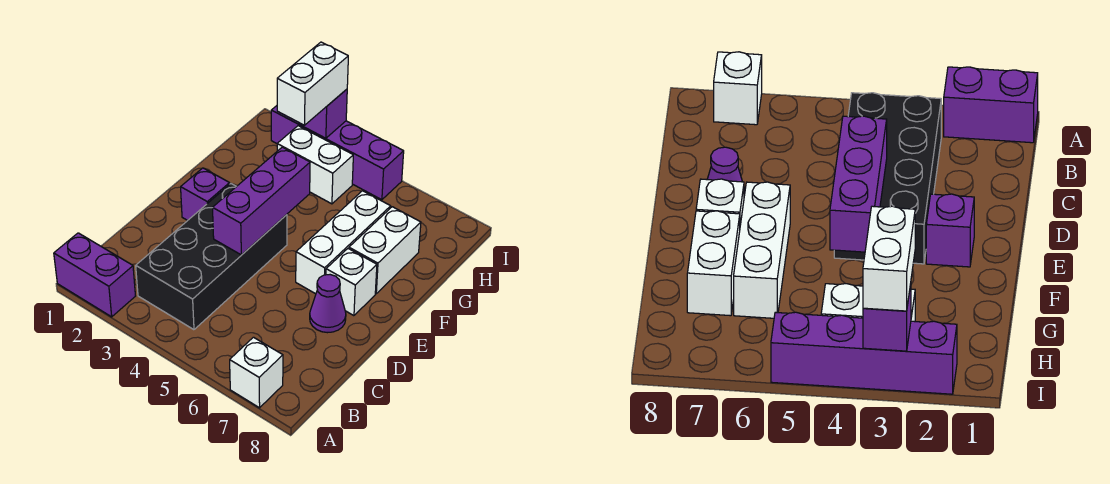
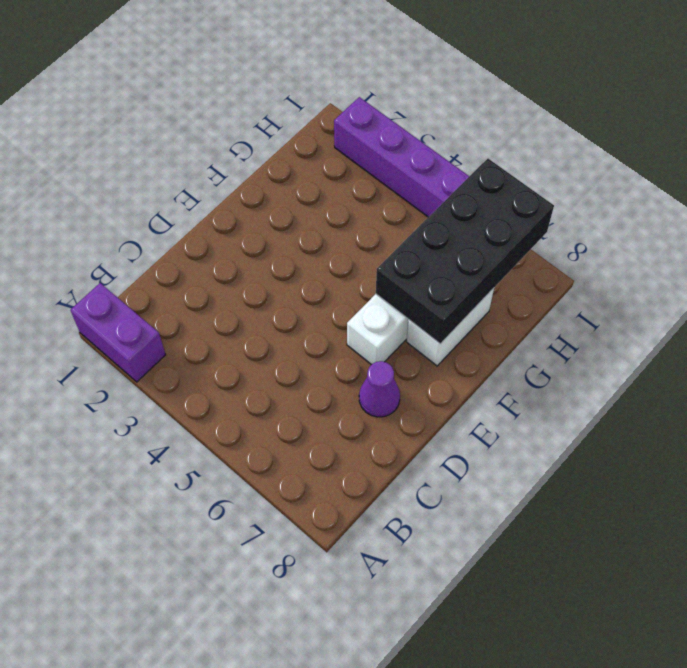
black 2x4 brick [376,159,554,344] -> black 2x4 brick moved to [136,184,287,330]
none -> white 1x1 brick [230,337,283,408]
none -> purple 1x1 brick [181,168,230,220]
none -> white 1x1 brick [326,249,377,316]

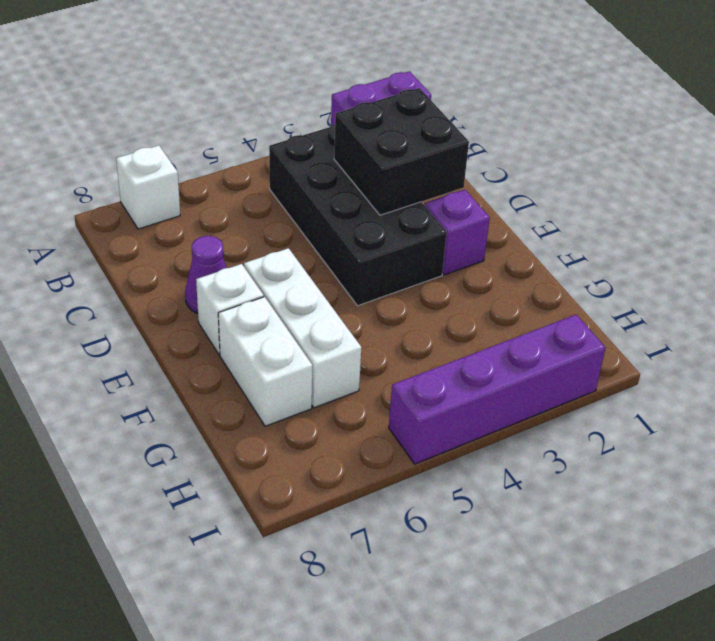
black 2x2 brick [334,88,469,215] -> none
none -> white 1x2 brick [277,126,353,204]
none -> purple 1x3 brick [213,147,310,255]
none -> purple 1x1 brick [299,89,347,138]

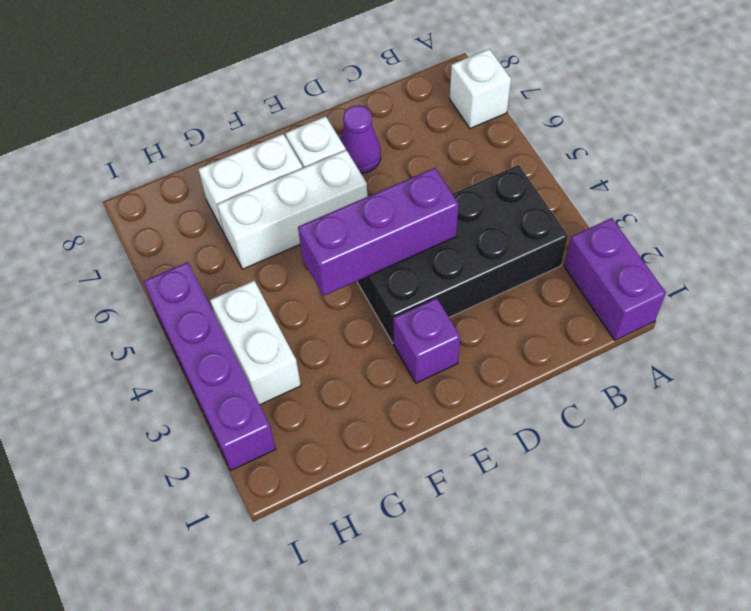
none -> purple 1x1 brick [299,89,347,138]
none -> white 1x2 brick [277,42,348,125]

